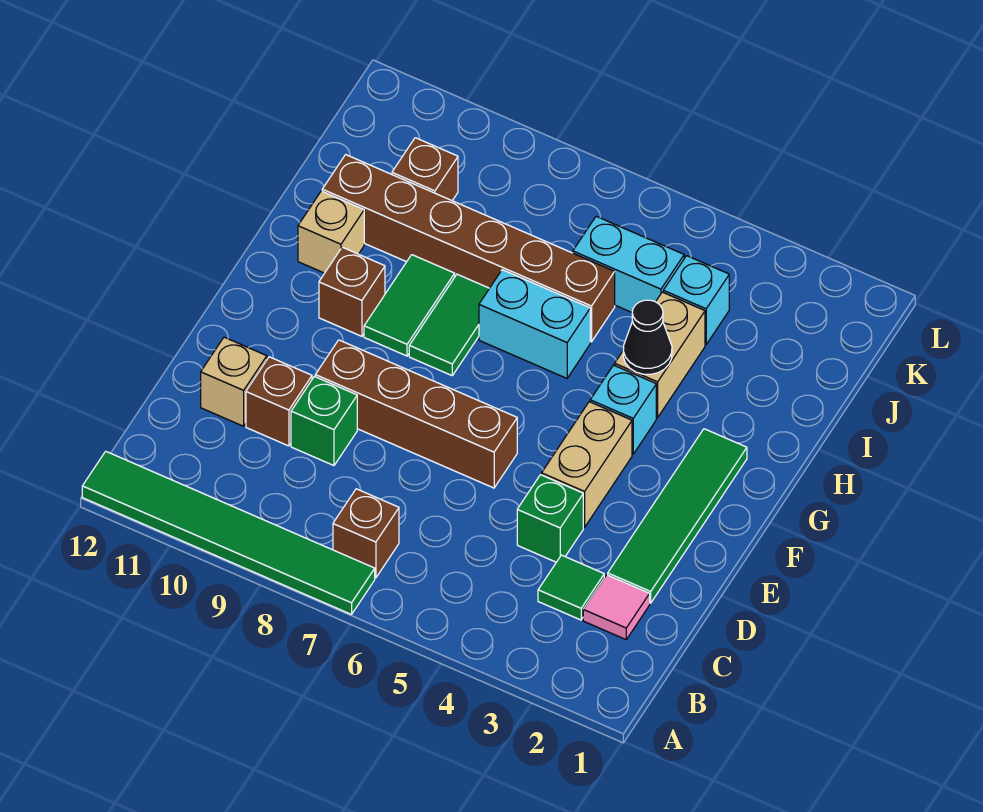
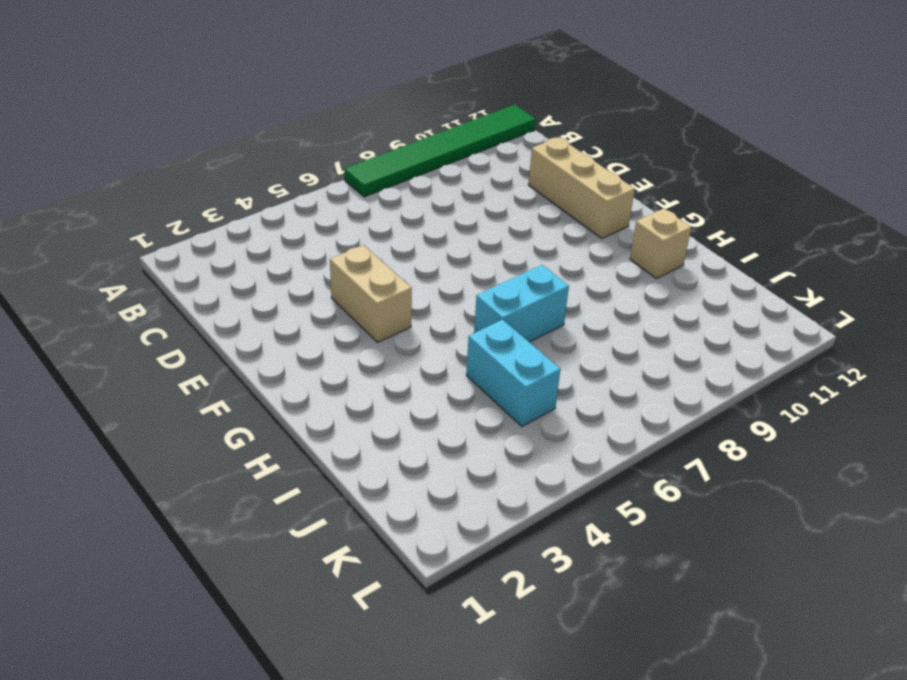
tan 1x3 brick [528,137,635,239] -> tan 1x1 brick [201,337,267,426]
cyan 1x2 brick [466,320,560,426] -> cyan 1x2 brick turned to [573,216,684,312]
none -> brown 1x1 brick [333,489,399,578]
none -> pink 1x1 tile [583,575,650,640]
none -> green 1x1 tile [538,555,604,620]

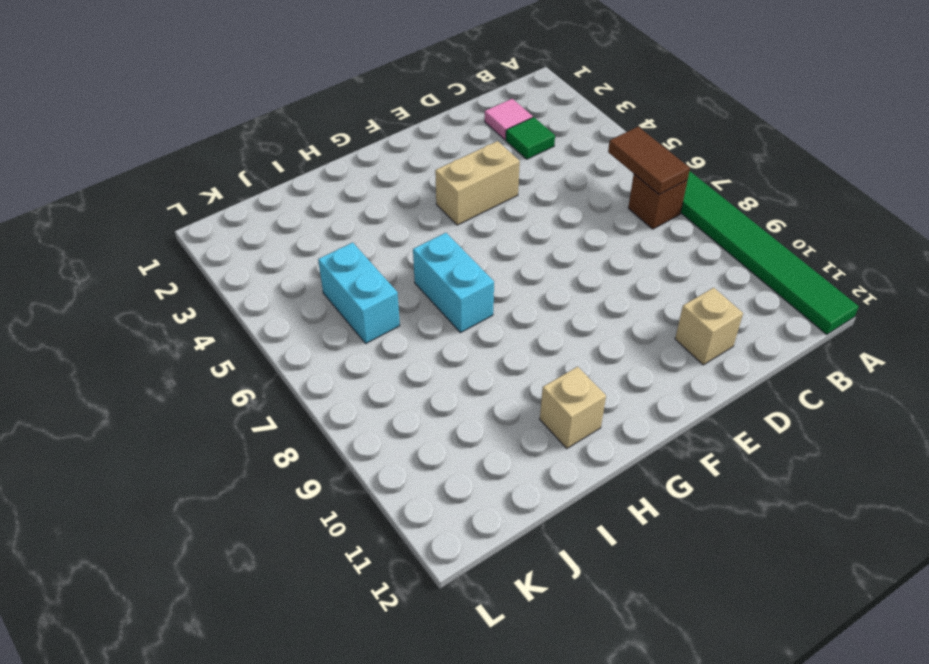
brown 1x2 tile [608,127,690,195] -> none
none -> green 1x4 tile [608,429,747,603]
none -> green 1x1 brick [517,475,583,562]
none -> green 1x1 brick [291,376,357,466]

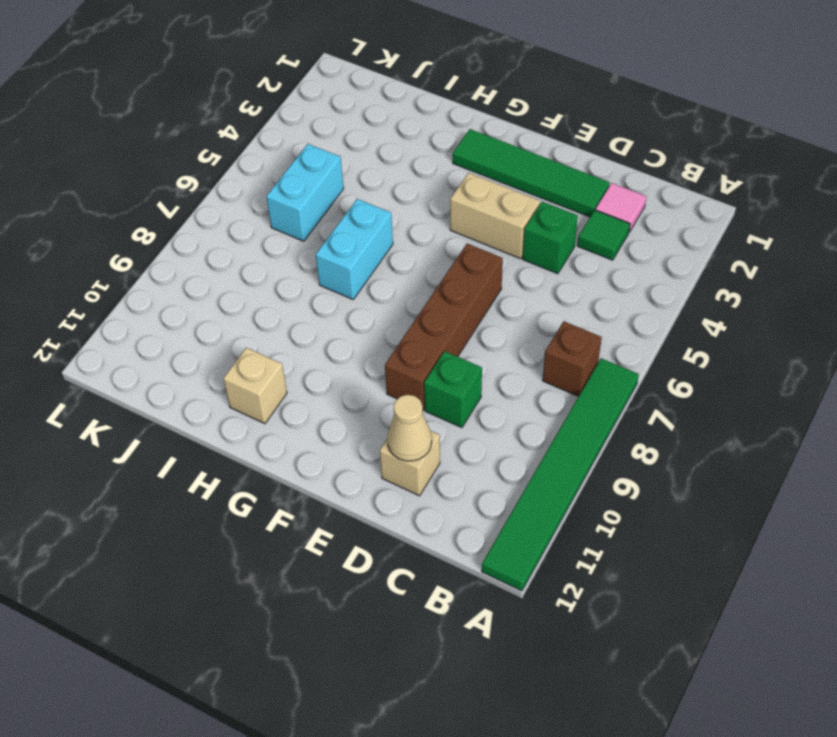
tan 1x1 cone [387,395,432,461] -> none
none -> brown 1x1 brick [246,357,312,446]
none -> cyan 1x1 brick [590,365,656,454]
none -> green 1x2 tile [409,274,489,375]

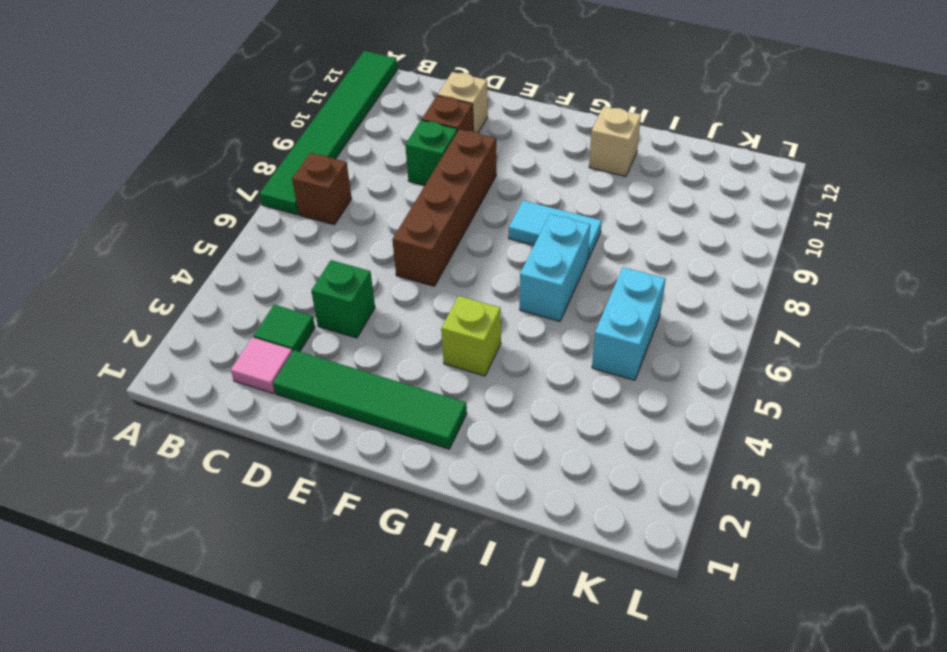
lime 1x1 brick [441,296,501,376] -> cyan 1x1 brick [590,365,656,454]
cyan 1x2 tile [509,200,602,259] -> green 1x2 tile [409,274,489,375]
none -> tan 1x2 brick [542,402,632,527]
none -> green 1x2 tile [364,255,455,356]
none -> brown 1x1 brick [319,247,385,336]

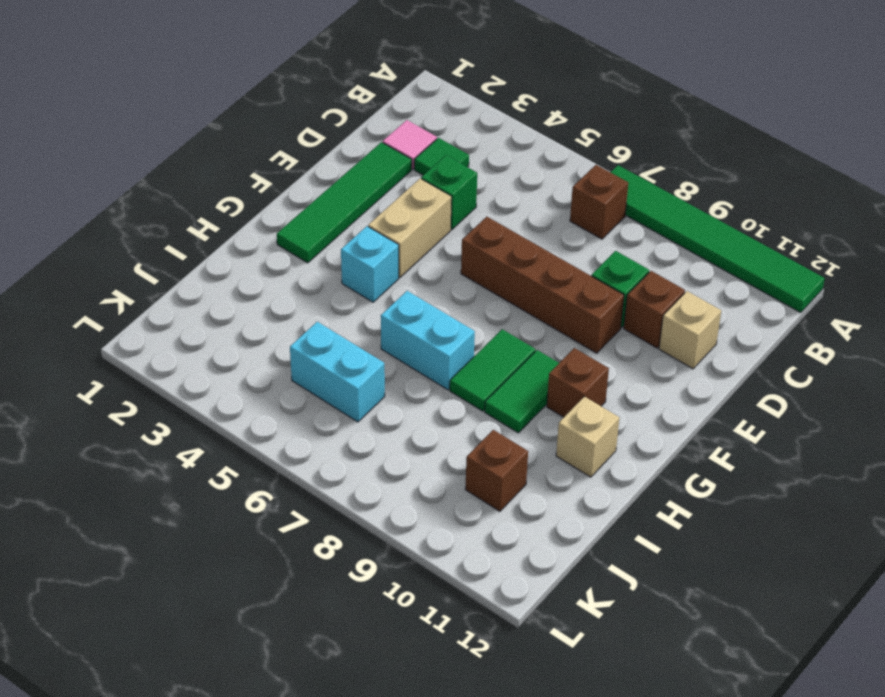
none -> tan 1x2 brick [615,292,705,418]
none -> brown 1x6 brick [322,155,615,342]
none -> cyan 1x1 brick [663,256,729,345]

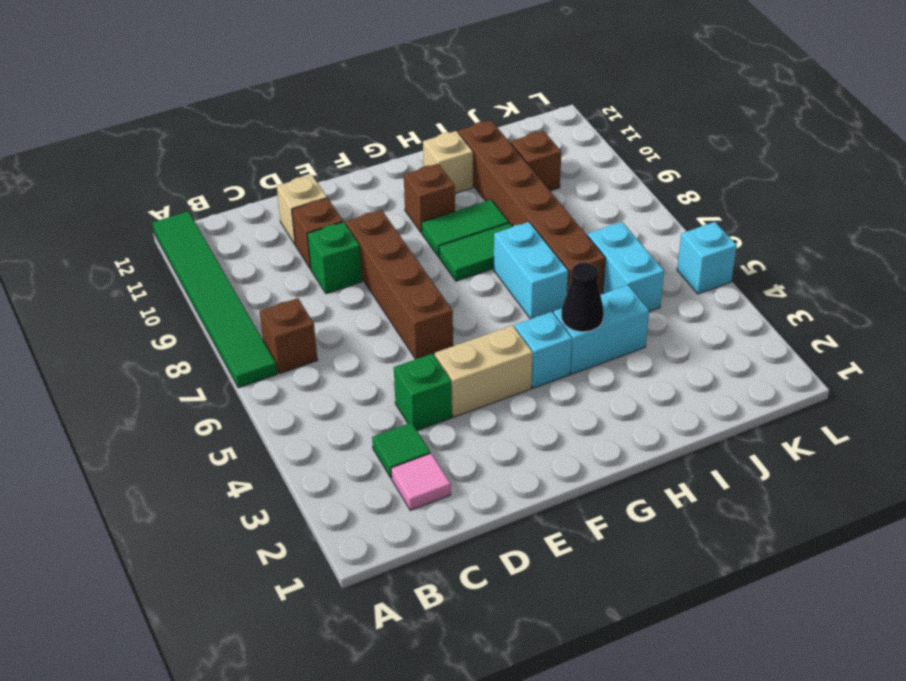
cyan 1x2 brick [553,285,649,374] -> tan 1x2 brick [615,292,705,418]
cyan 1x1 brick [677,222,737,294] -> cyan 1x1 brick moved to [663,256,729,345]
none -> green 1x4 tile [608,429,747,603]

